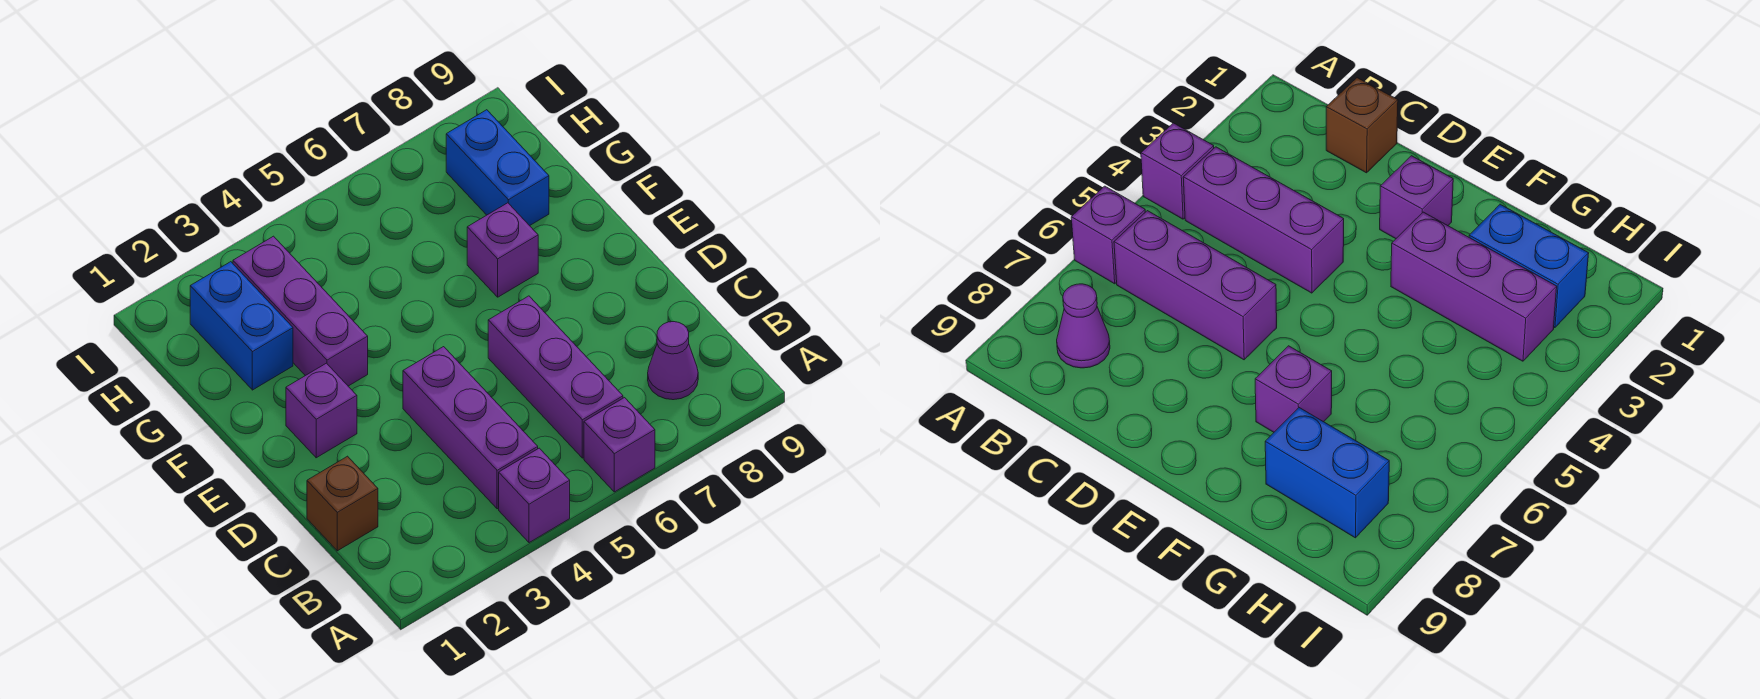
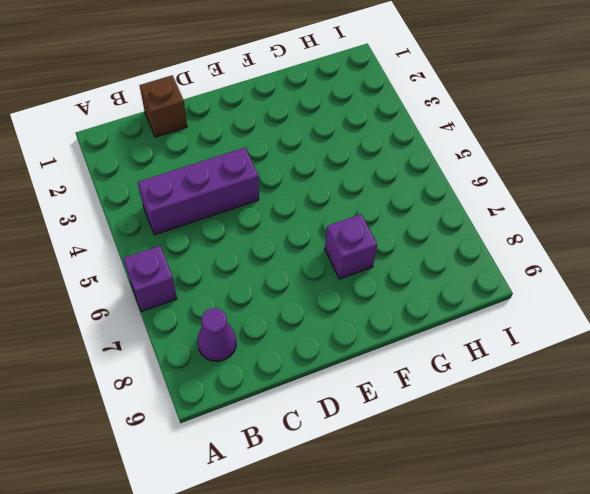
none -> purple 1x1 brick [499,448,570,543]
none -> purple 1x3 brick [488,296,623,458]

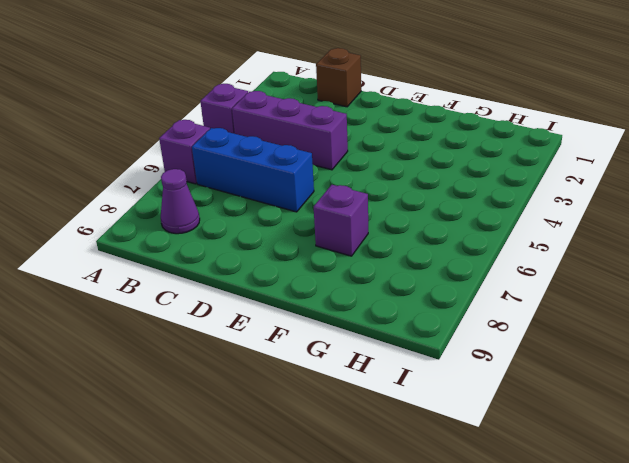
blue 1x3 brick [192,128,314,212] -> purple 1x3 brick [488,296,623,458]
none -> purple 1x1 brick [286,363,357,458]
none -> purple 1x3 brick [233,236,368,386]

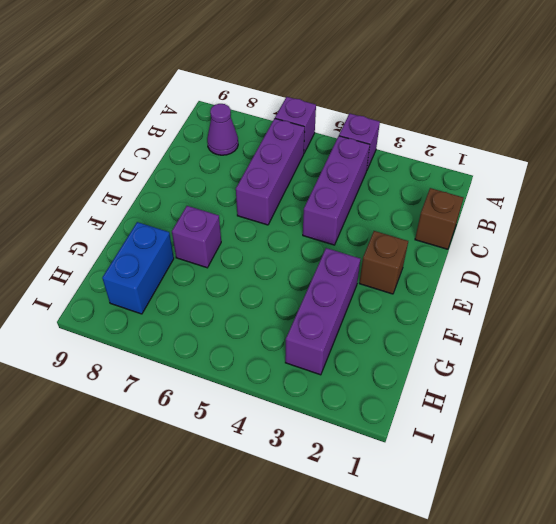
brown 1x1 brick [359,231,408,294] -> purple 1x1 brick [286,363,357,458]
none -> blue 1x2 brick [190,262,293,390]

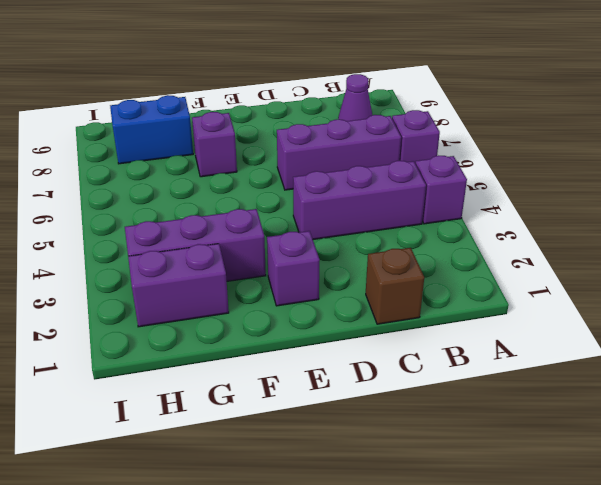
purple 1x2 brick [128,244,229,327] -> blue 1x2 brick [190,262,293,390]

